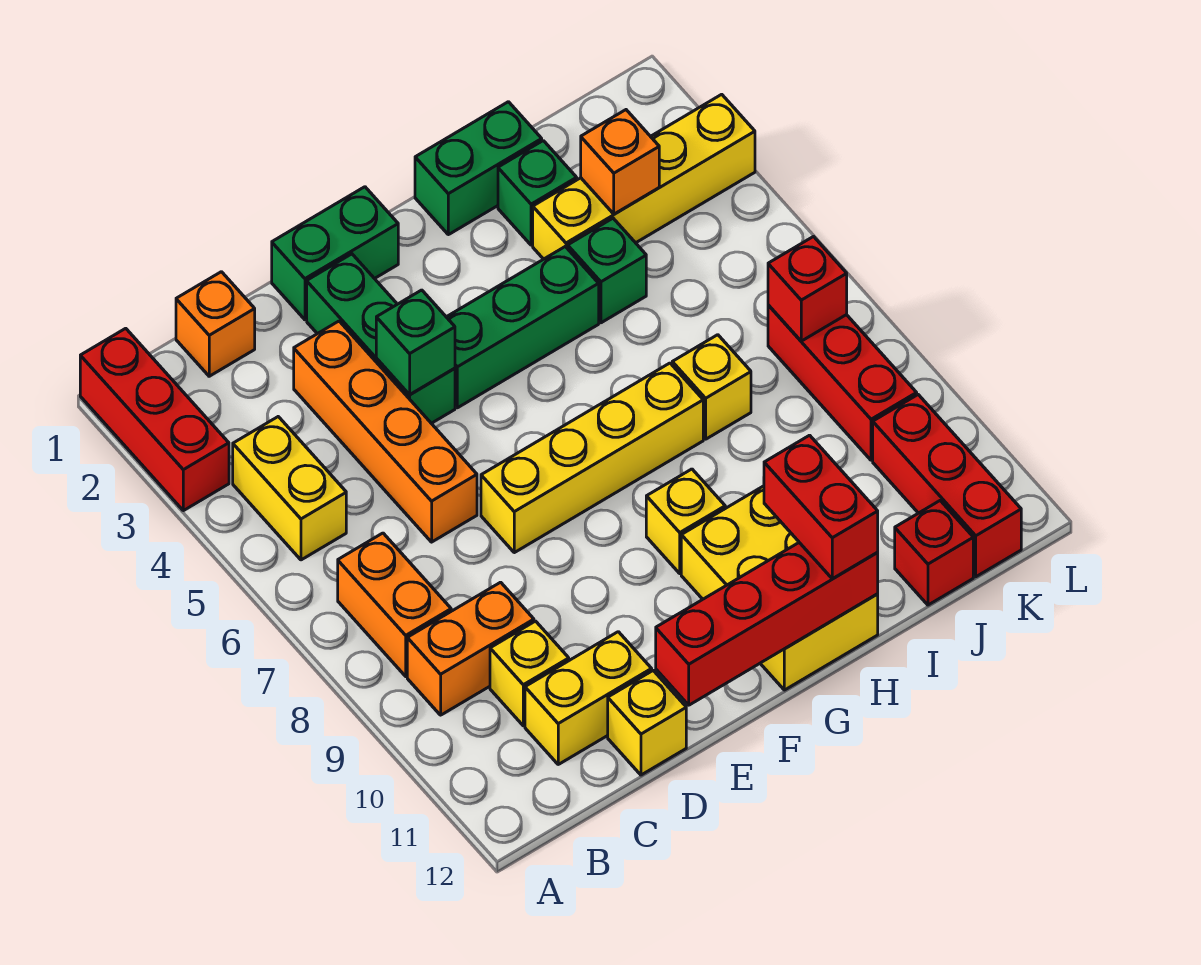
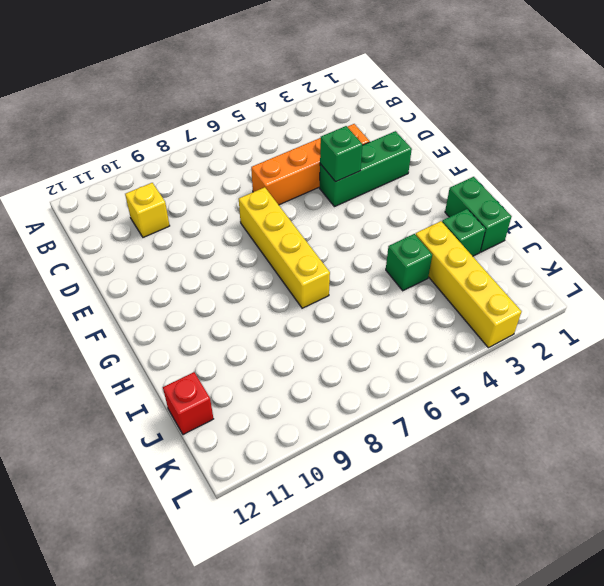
none -> red 1x3 brick [80,328,229,511]
none -> yellow 1x2 brick [233,417,346,560]
none -> orange 1x2 brick [338,533,451,676]

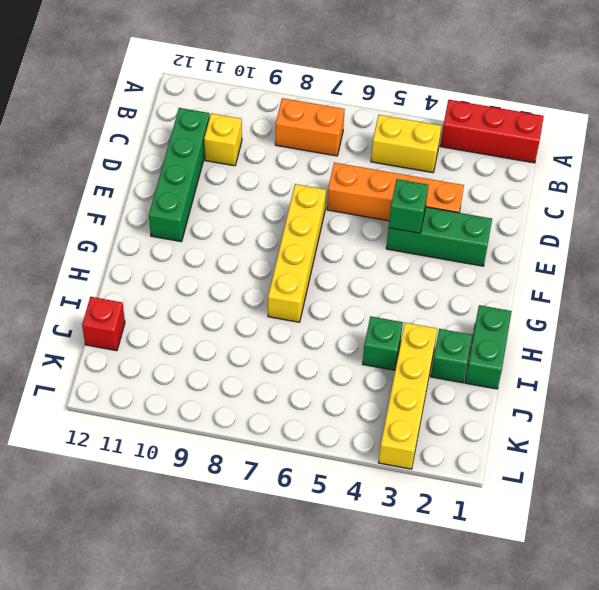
green 1x4 brick [149,108,210,242] -> yellow 1x2 brick [525,632,652,764]
none -> orange 1x2 brick [407,582,534,715]
none -> orange 1x1 brick [176,272,255,376]
none -> yellow 1x1 brick [608,671,686,775]

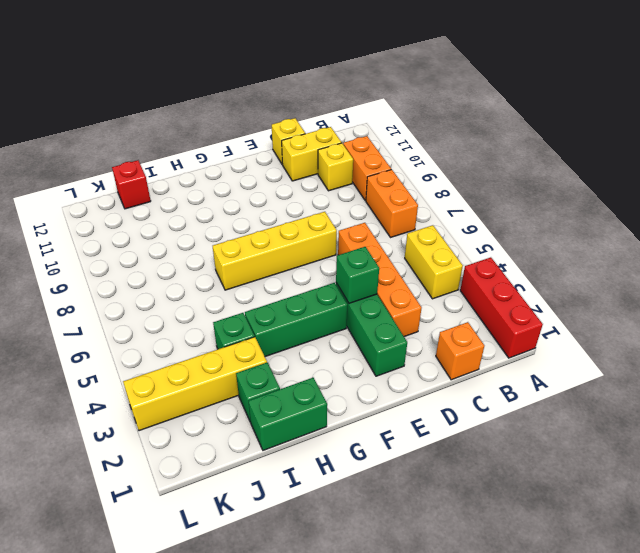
orange 1x2 brick [343,136,391,201] -> orange 1x2 brick turned to [407,582,534,715]
none -> green 1x2 brick [272,187,398,320]
none -> yellow 1x1 brick [646,469,725,573]
none -> yellow 2x3 brick [681,486,878,690]

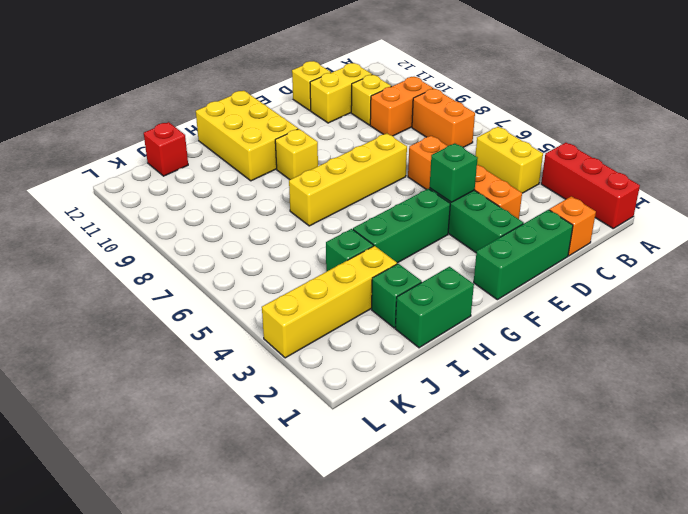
green 1x3 brick [474,210,573,300] -> green 1x2 brick [272,187,398,320]
none -> yellow 1x1 brick [672,335,751,439]
none -> red 1x3 brick [768,305,917,460]
none -> red 1x3 brick [873,395,1021,577]

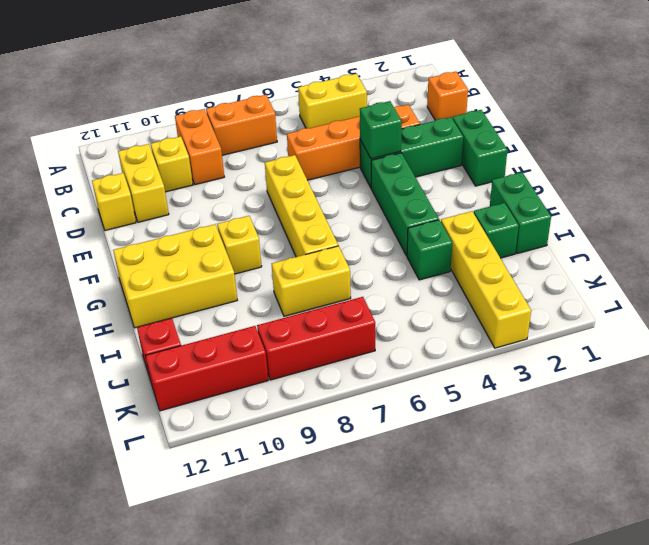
yellow 1x2 brick [272,246,351,316] -> yellow 1x1 brick [672,335,751,439]
none -> red 1x3 brick [80,328,229,511]
none -> red 1x4 brick [656,543,878,705]
none -> orange 1x1 brick [581,110,659,214]

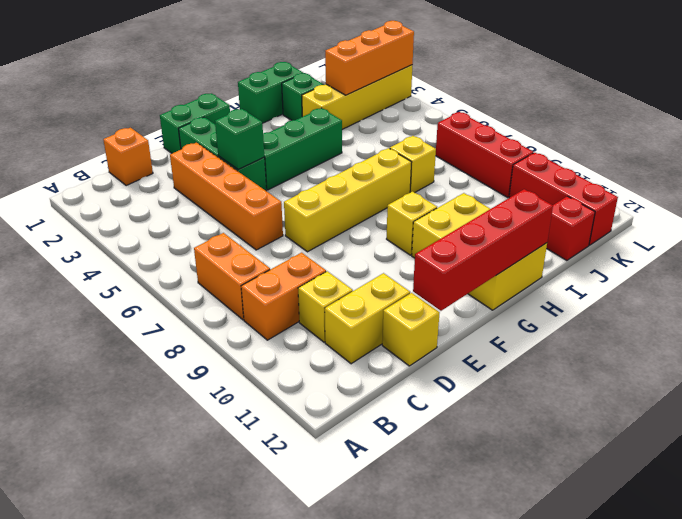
orange 1x3 brick [325,21,414,95] -> orange 1x1 brick [581,110,659,214]
none -> red 1x3 brick [80,328,229,511]
none -> yellow 1x2 brick [233,417,346,560]
none -> green 1x1 brick [568,218,646,323]

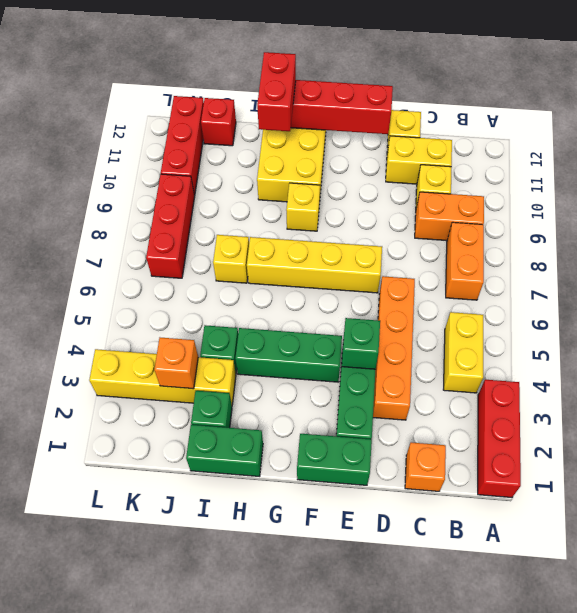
none -> red 1x1 brick [768,237,847,341]

